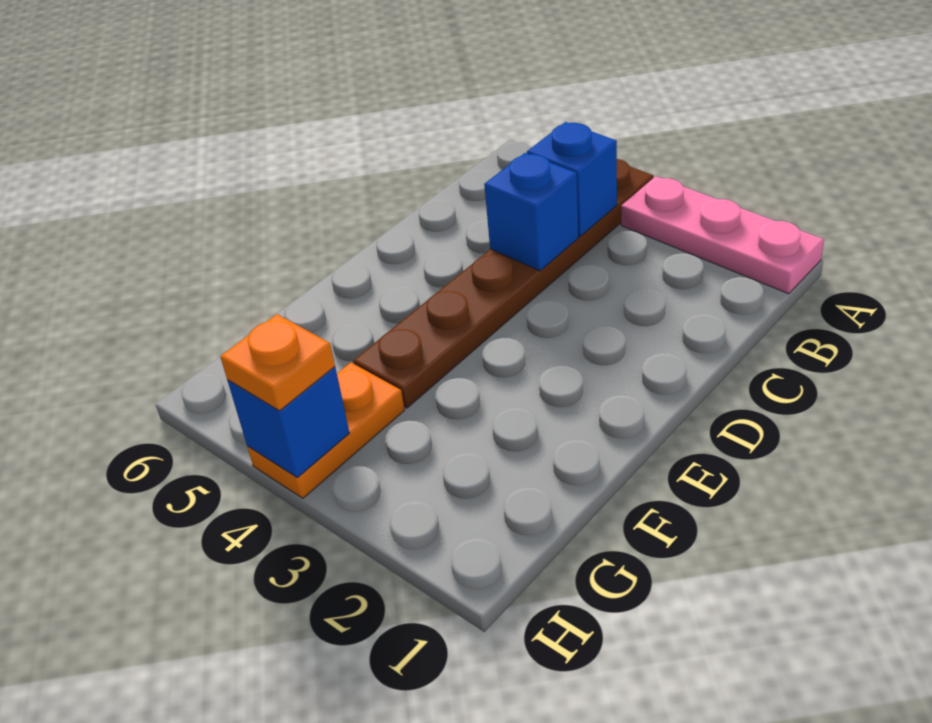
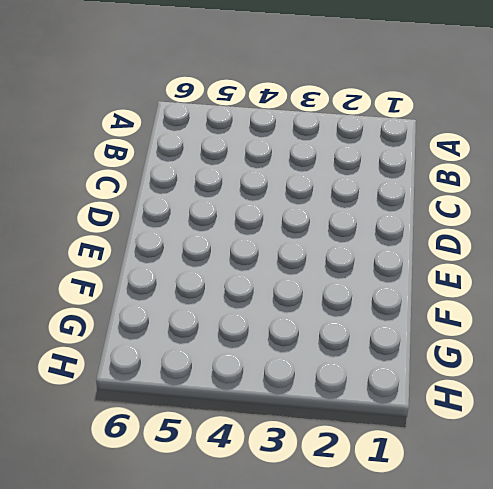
none -> pink 1x3 plate [621,176,824,294]
none -> brown 1x6 plate [353,159,653,408]

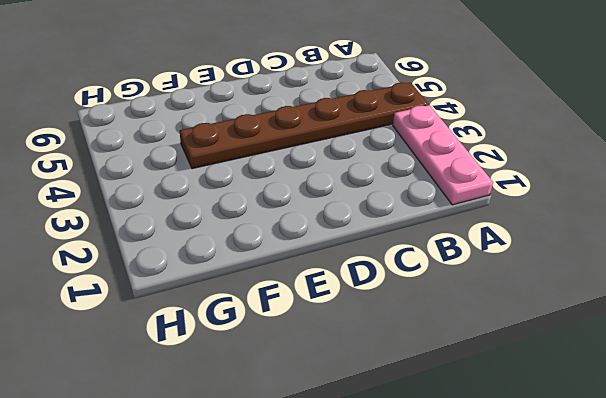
none -> orange 1x2 plate [247,363,405,498]
none -> blue 1x1 brick [527,122,617,236]

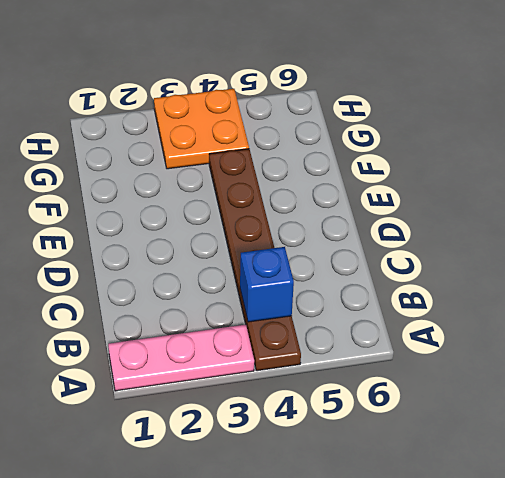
orange 2x2 plate [154,89,249,169] -> orange 1x2 plate [247,363,405,498]
none -> blue 1x1 brick [484,153,579,271]
none -> blue 1x1 brick [227,367,349,477]

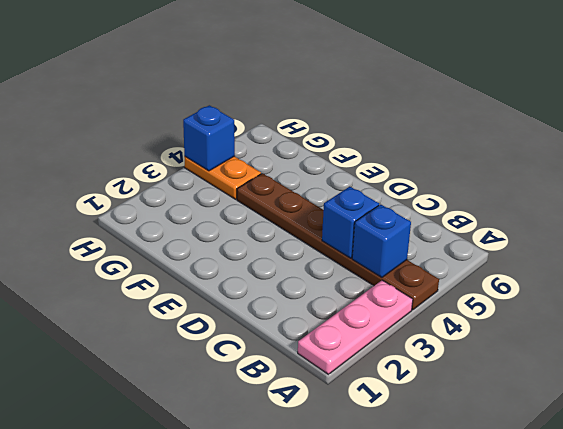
none -> orange 1x1 plate [220,314,335,411]

